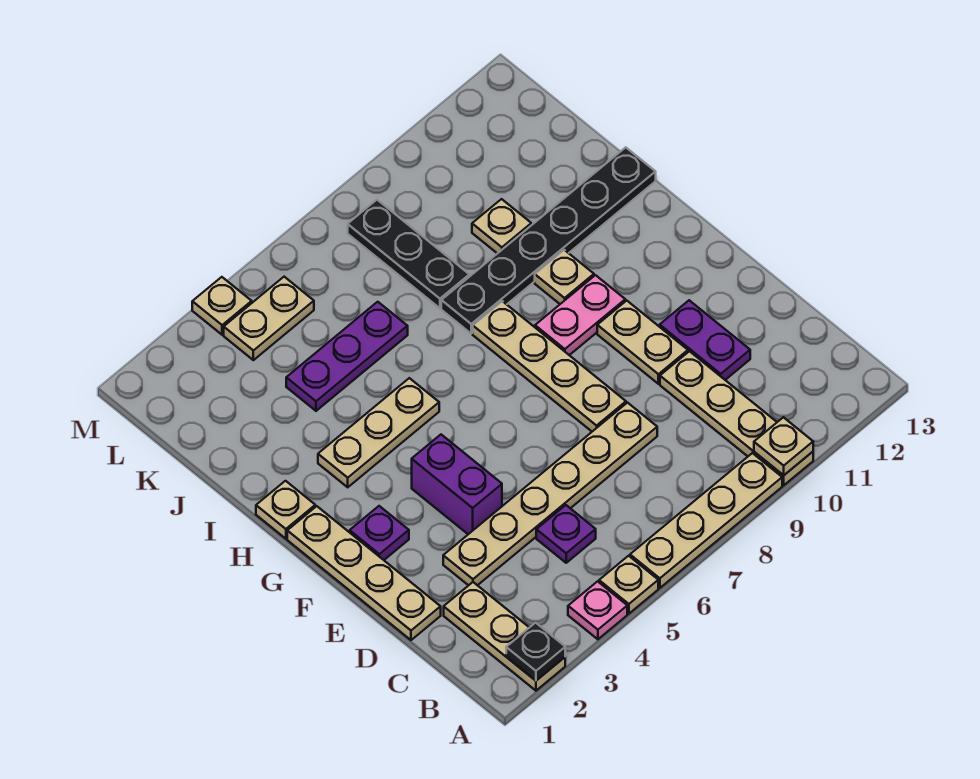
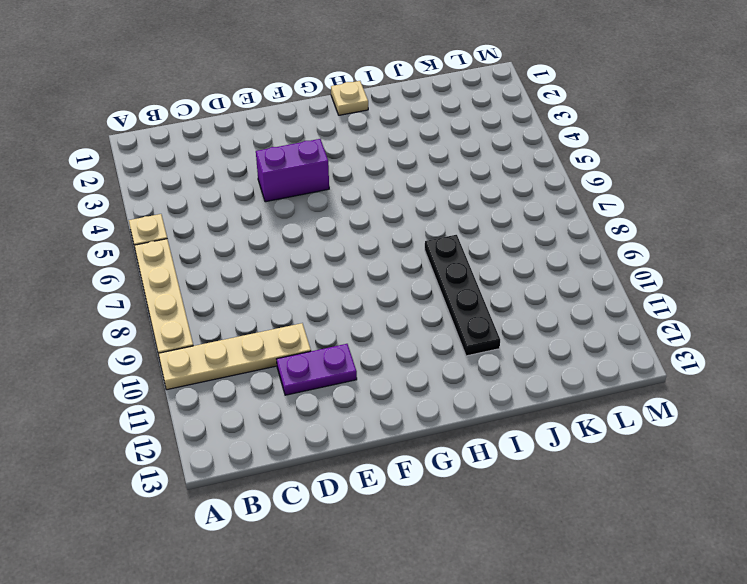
black 1x4 plate [425,235,500,356] -> black 1x6 plate [441,147,656,334]
none -> tan 1x3 plate [444,582,565,691]
none -> pink 1x1 plate [568,581,627,639]
none -> purple 1x1 plate [536,505,596,563]

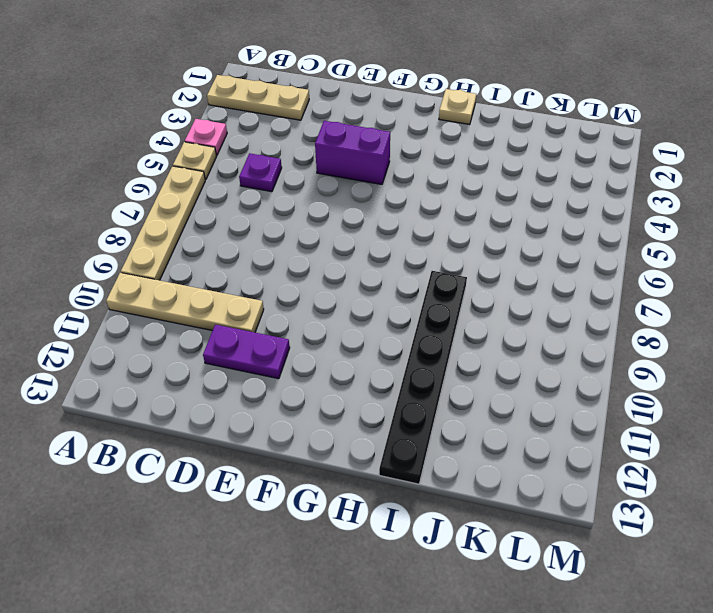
none -> tan 1x4 plate [287,506,441,640]
none -> tan 1x6 plate [443,403,657,586]
none -> tan 1x4 plate [473,301,626,431]

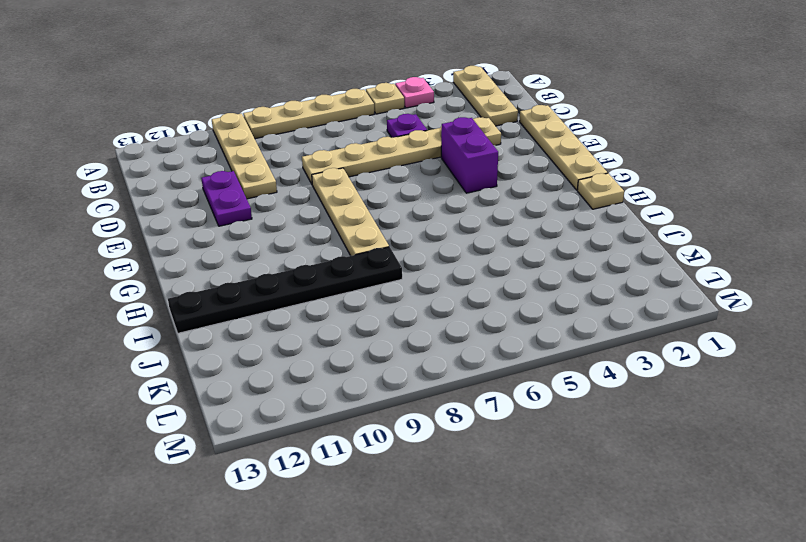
none -> tan 1x2 plate [597,301,688,384]
none -> purple 1x1 plate [350,506,409,560]
none -> pink 1x2 plate [535,275,625,355]

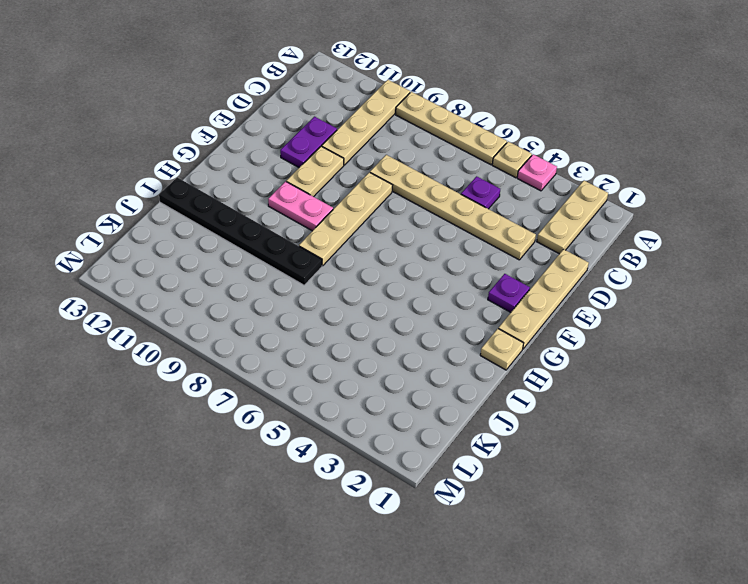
none -> purple 1x2 brick [412,435,502,534]
none -> tan 1x3 plate [318,378,439,487]
none -> tan 1x1 plate [535,250,594,304]

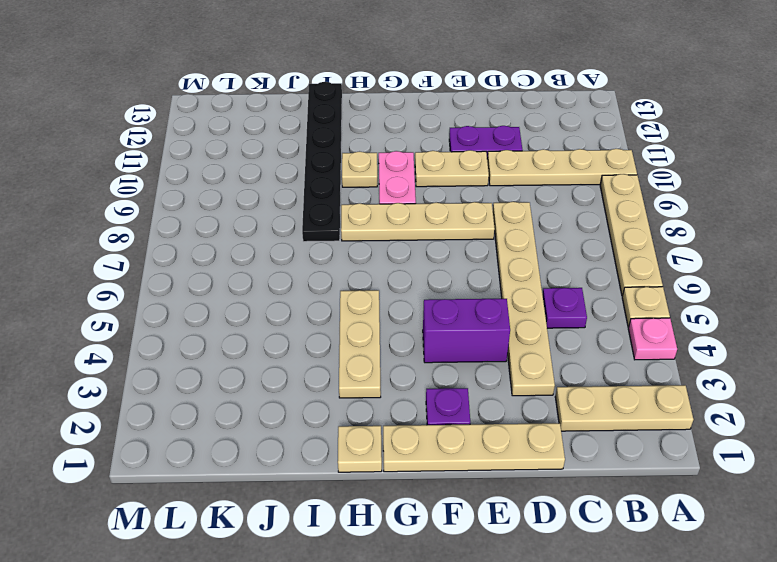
none -> purple 1x3 plate [286,302,408,411]
none -> black 1x3 plate [348,200,469,308]
none -> tan 1x1 plate [472,199,531,254]

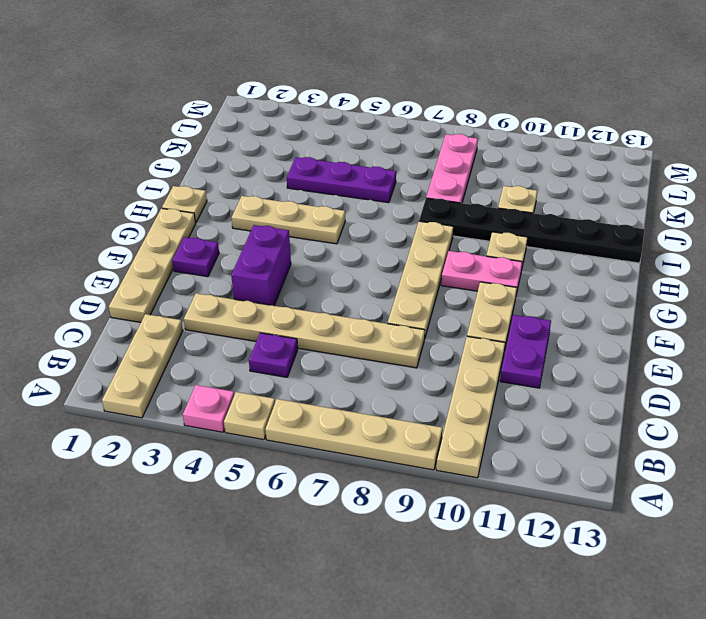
pink 1x3 plate [426,134,478,203] -> black 1x3 plate [348,200,469,308]
none -> tan 1x2 plate [224,277,314,360]
none -> tan 1x1 plate [192,277,252,335]
none -> black 1x1 plate [506,623,565,681]

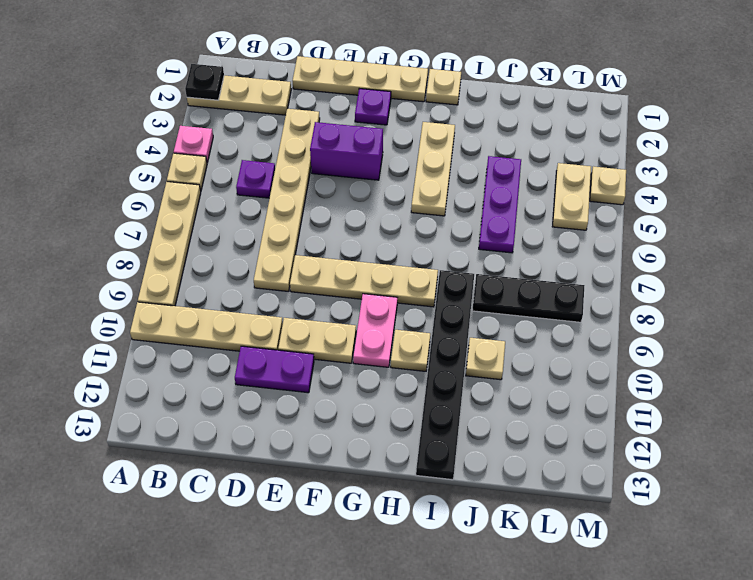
none -> tan 1x1 plate [754,417,813,475]

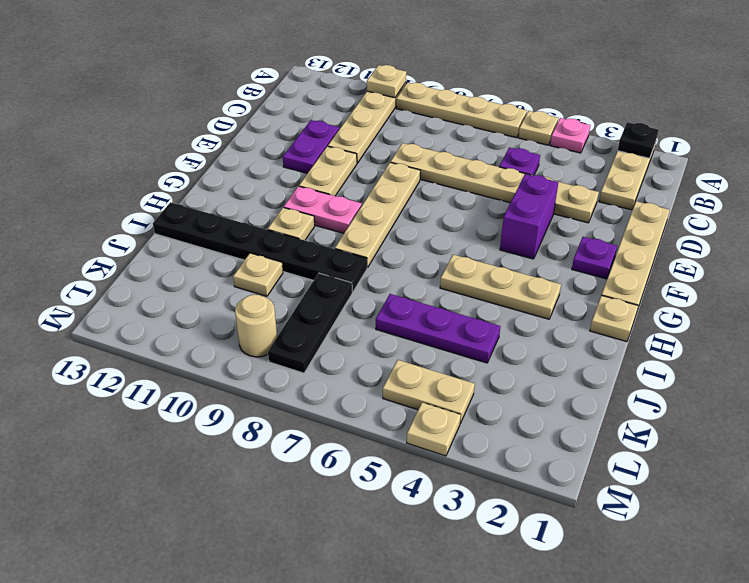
tan 1x1 round brick [235,295,277,357] -> none

